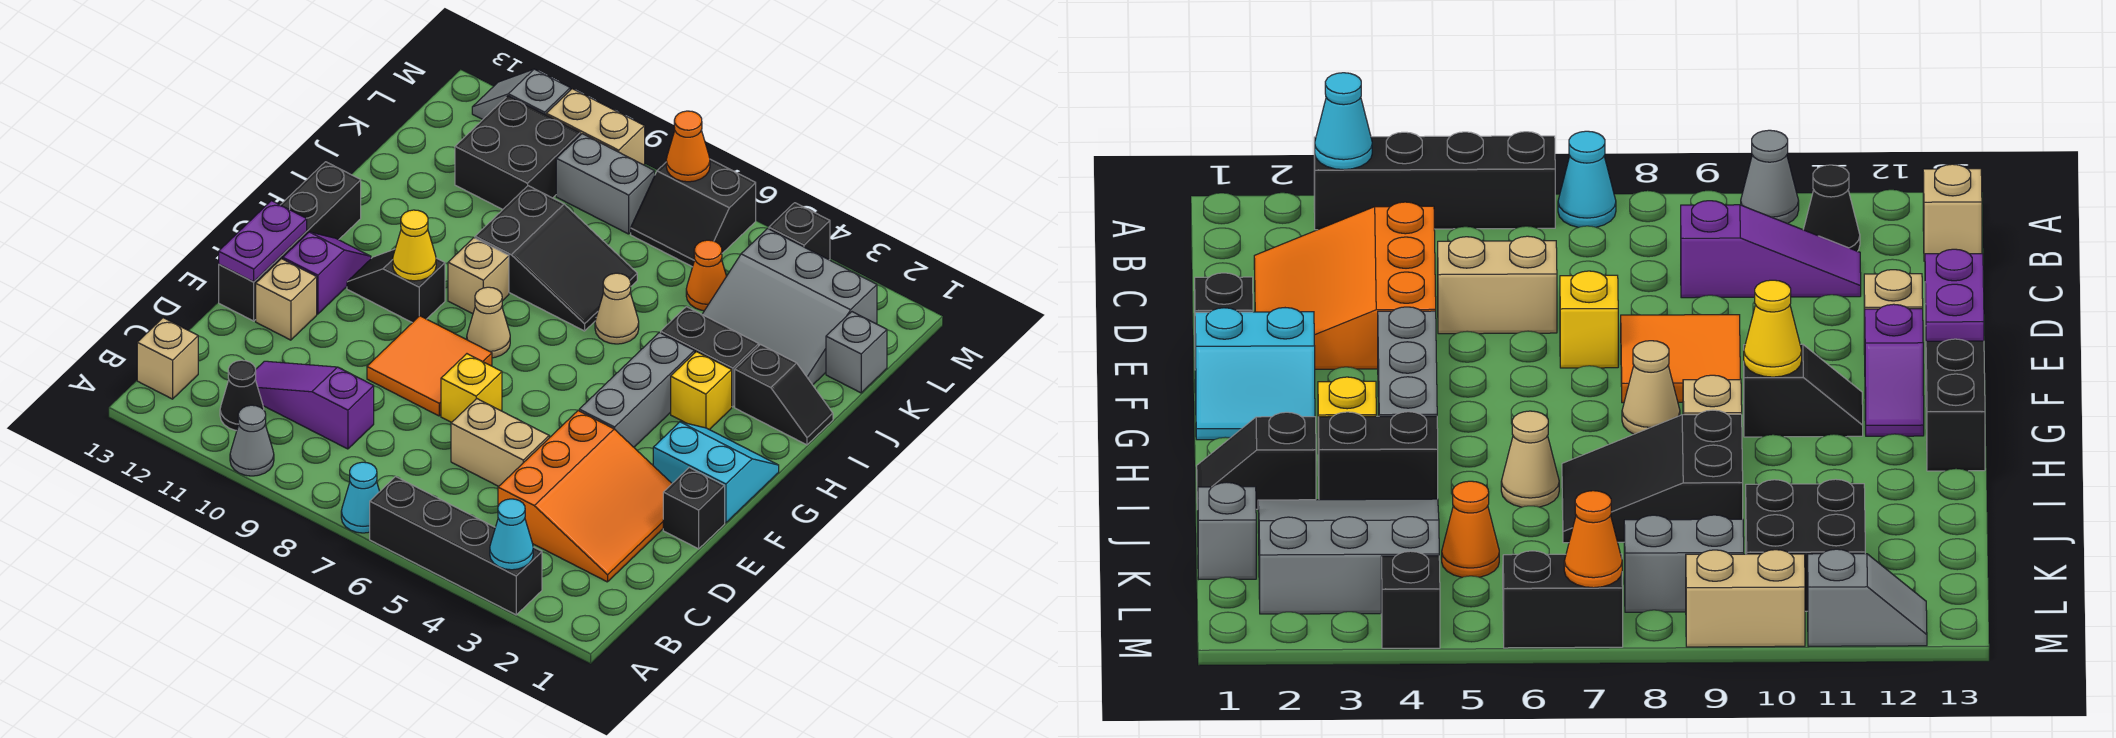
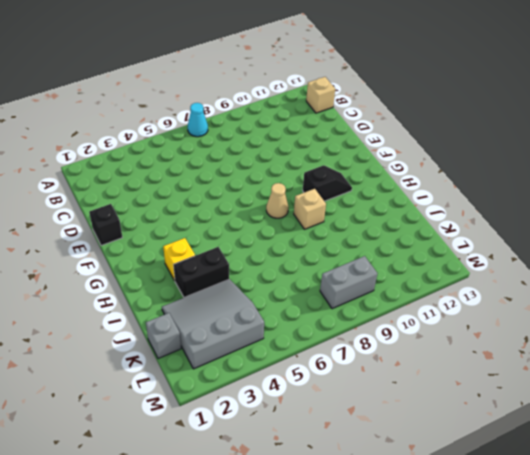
none -> black 1x4 brick [370,476,542,615]
none -> grey 1x1 cone [230,405,274,476]
none -> black 1x1 cone [220,360,264,431]
none -> orange 3x3 slope [498,411,672,582]

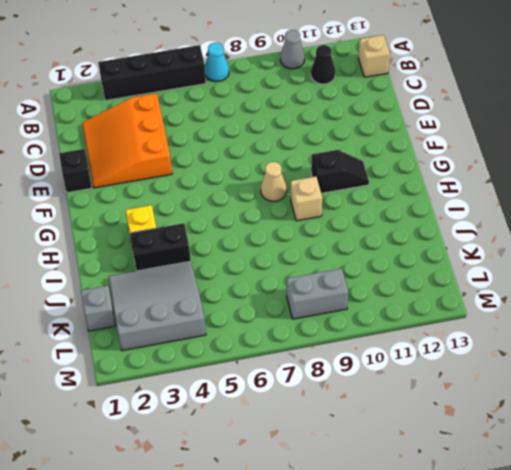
none -> purple 1x3 slope [255,361,374,449]
none -> tan 1x2 brick [451,399,549,486]
none -> yellow 1x1 brick [441,354,502,422]
none -> orange 2x2 tile [367,316,492,416]

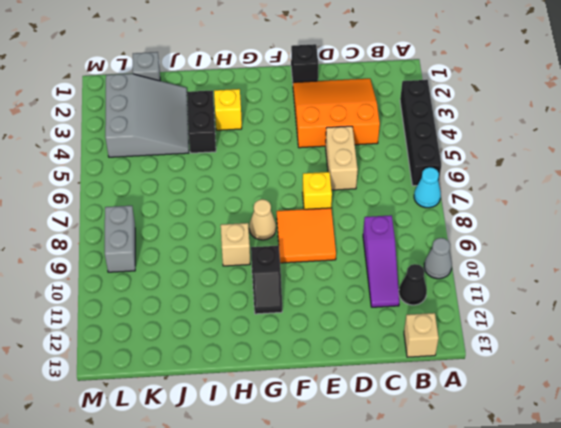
none -> tan 1x1 brick [256,259,317,340]
none -> black 1x4 brick [219,162,361,321]
none -> cyan 2x2 slope [653,422,779,523]
none -> grey 1x3 brick [579,333,695,447]

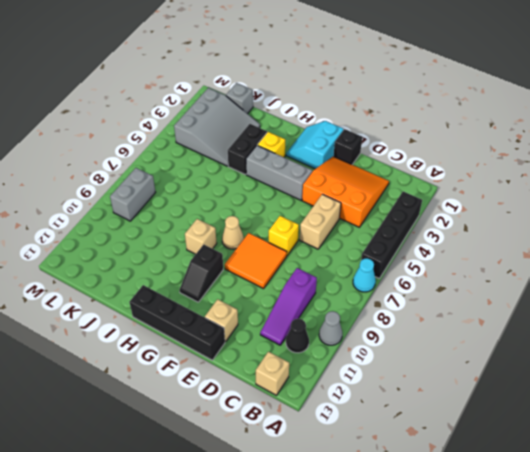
none -> purple 1x2 slope [283,232,371,314]
none -> black 1x2 slope [735,345,833,445]
none -> tan 1x1 cone [595,273,639,344]
none -> black 2x3 slope [475,186,637,331]

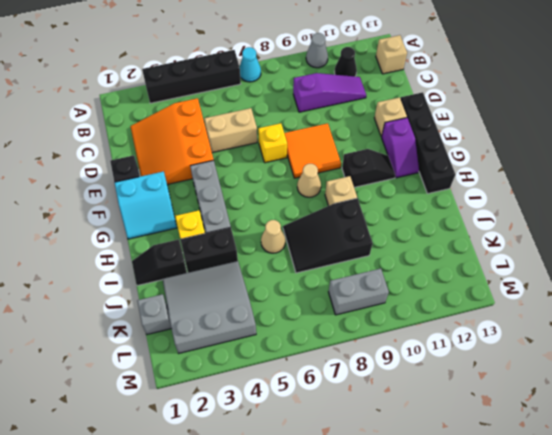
none -> orange 1x1 cone [686,240,727,311]
none -> black 2x2 brick [455,96,580,209]
none -> black 2x2 slope [631,159,756,267]
none -> black 1x1 brick [769,203,830,260]

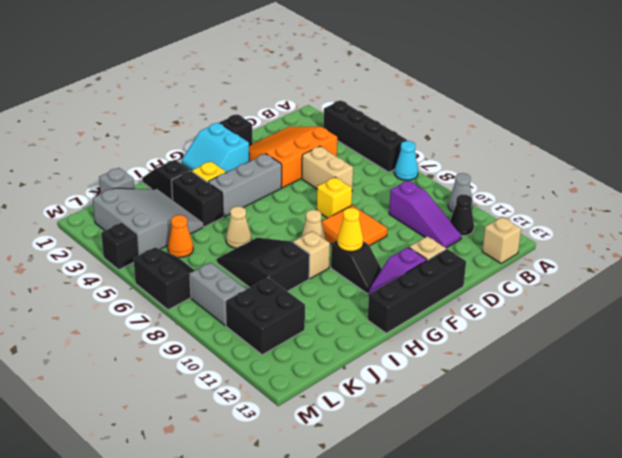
none -> tan 1x2 brick [546,89,645,165]
none -> grey 1x2 slope [472,69,570,119]
none -> cyan 1x1 cone [490,499,533,570]
none -> purple 1x2 plate [219,201,307,282]

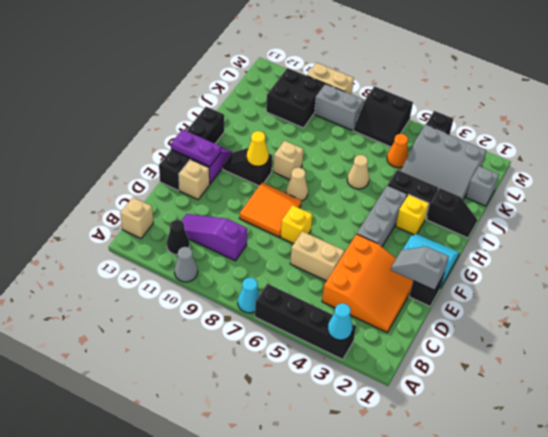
grey 1x2 slope [391,246,449,290] -> grey 1x2 slope moved to [472,69,570,119]
purple 1x2 plate [171,129,221,167] -> purple 1x2 plate turned to [219,201,307,282]
none -> black 2x3 slope [475,186,637,331]
none -> orange 1x1 cone [666,111,710,182]

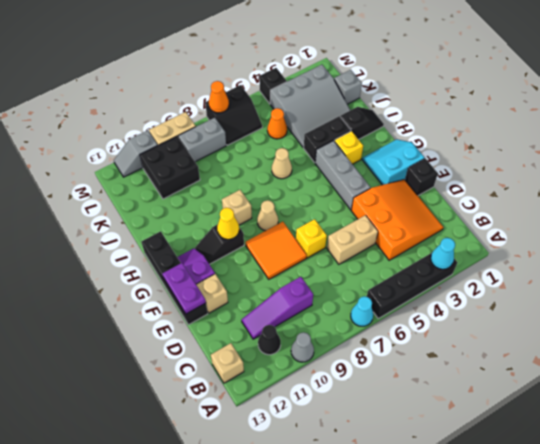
none -> black 2x3 slope [475,186,637,331]

